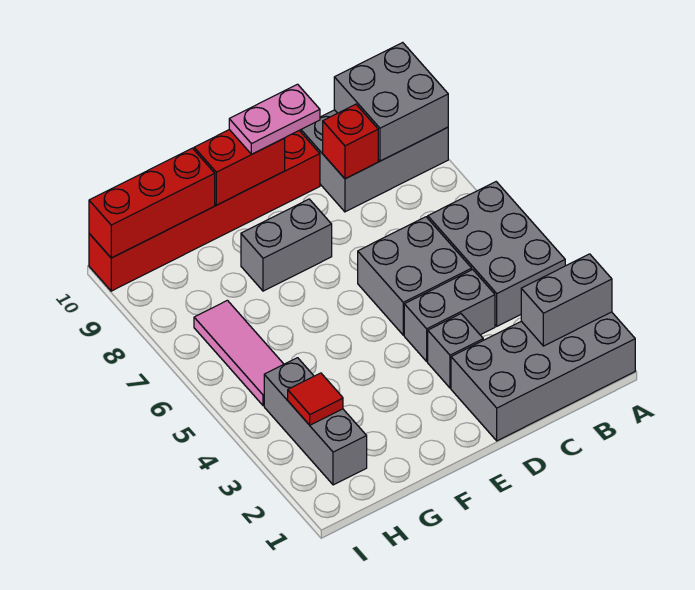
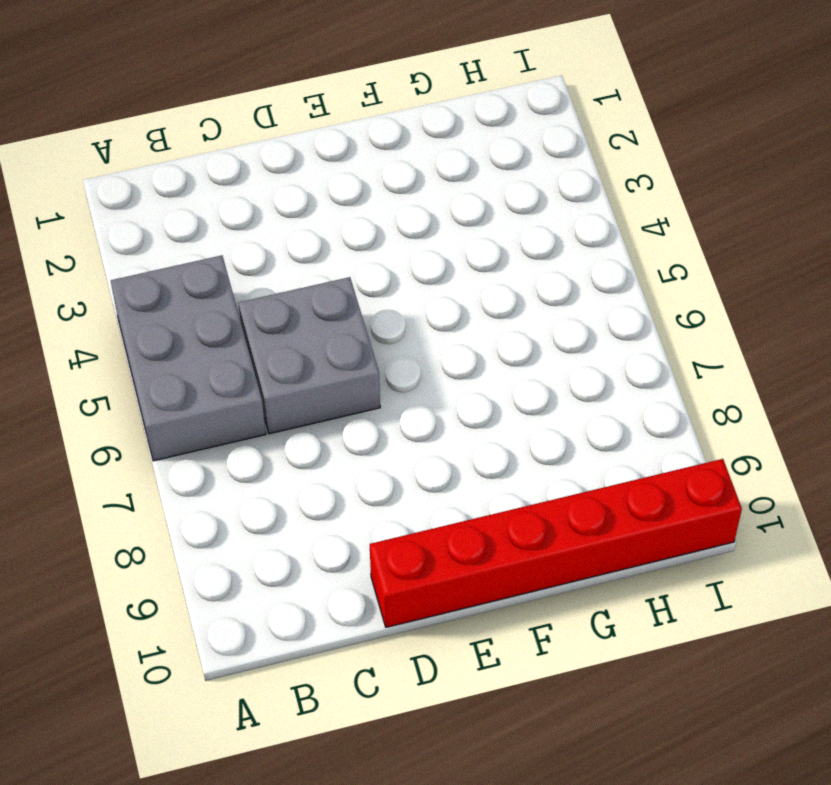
none -> grey 2x4 brick [451,312,635,441]
none -> grey 2x3 brick [299,110,448,212]
none -> grey 1x2 brick [404,270,495,361]

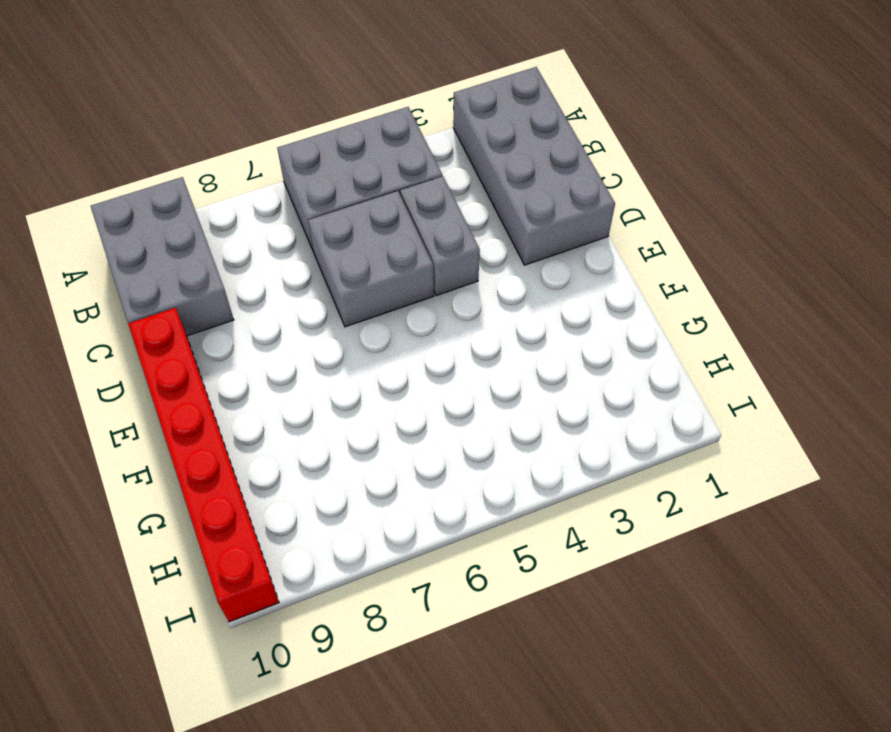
none -> grey 1x1 brick [428,314,483,388]
none -> grey 1x2 brick [241,199,332,291]
none -> grey 1x3 brick [264,358,367,485]

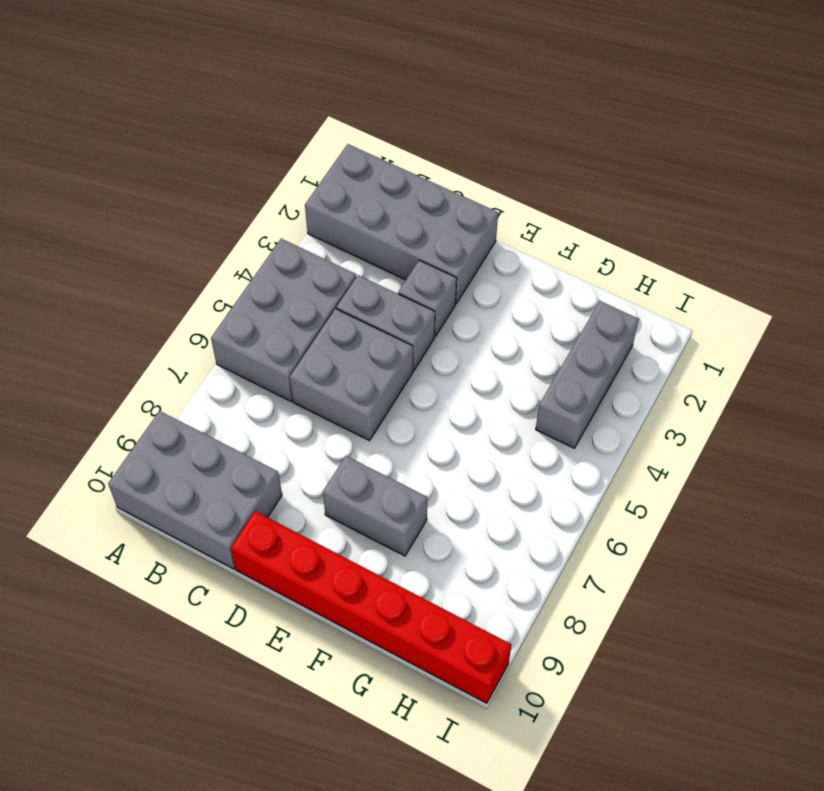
none -> pink 1x3 tile [194,300,284,406]
none -> grey 1x2 brick [521,254,612,346]
none -> grey 2x2 brick [334,43,448,161]

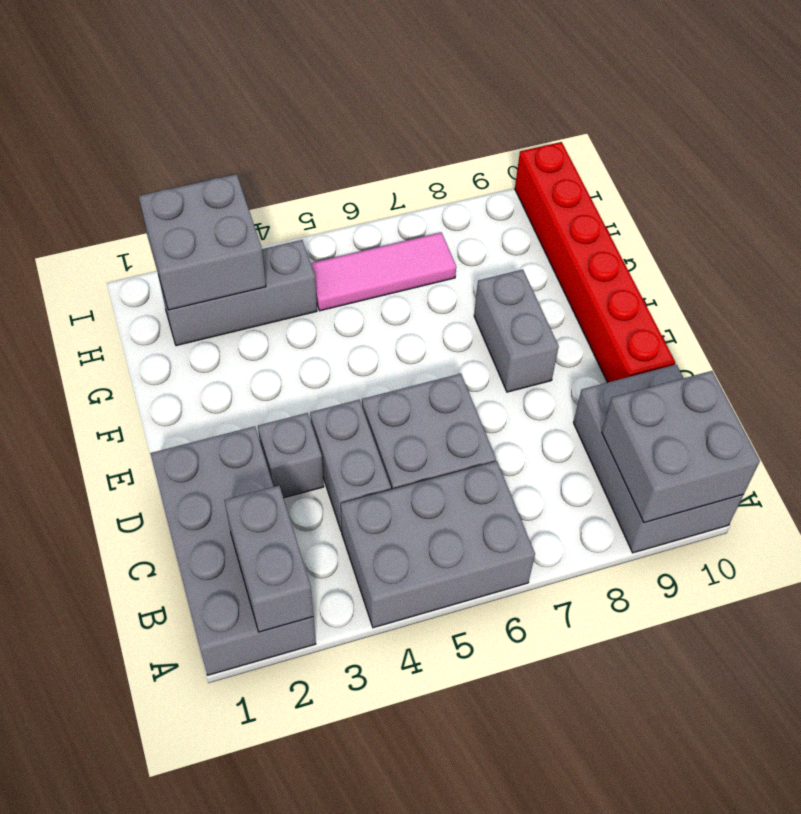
grey 2x2 brick [139,174,266,310] -> red 1x1 tile [288,373,343,425]
none -> red 1x1 brick [323,104,378,179]
none -> red 1x2 brick [194,130,285,205]
none -> red 1x3 brick [89,148,215,258]

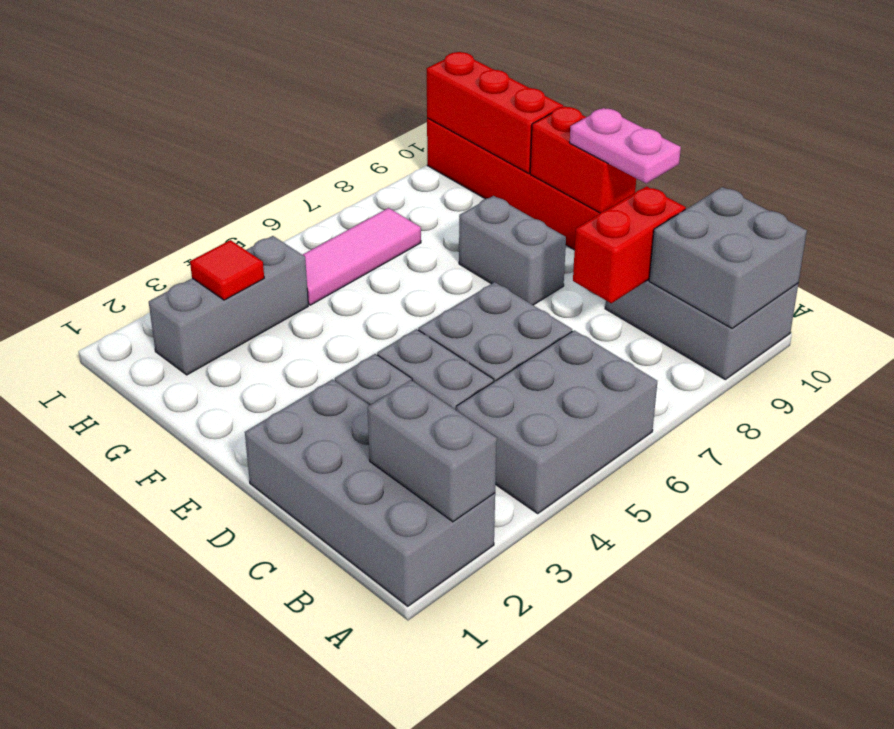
red 1x2 brick [573,186,686,303] -> red 1x1 brick [323,104,378,179]

